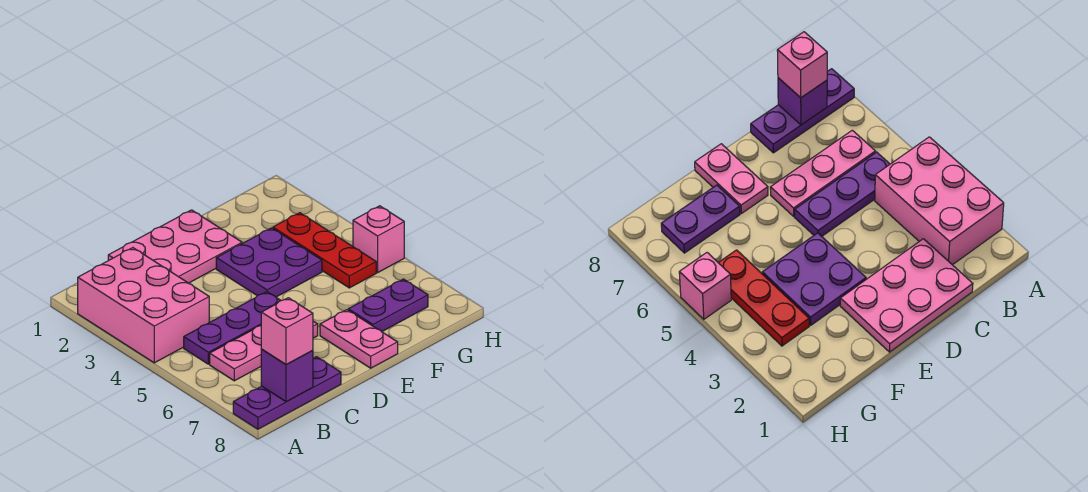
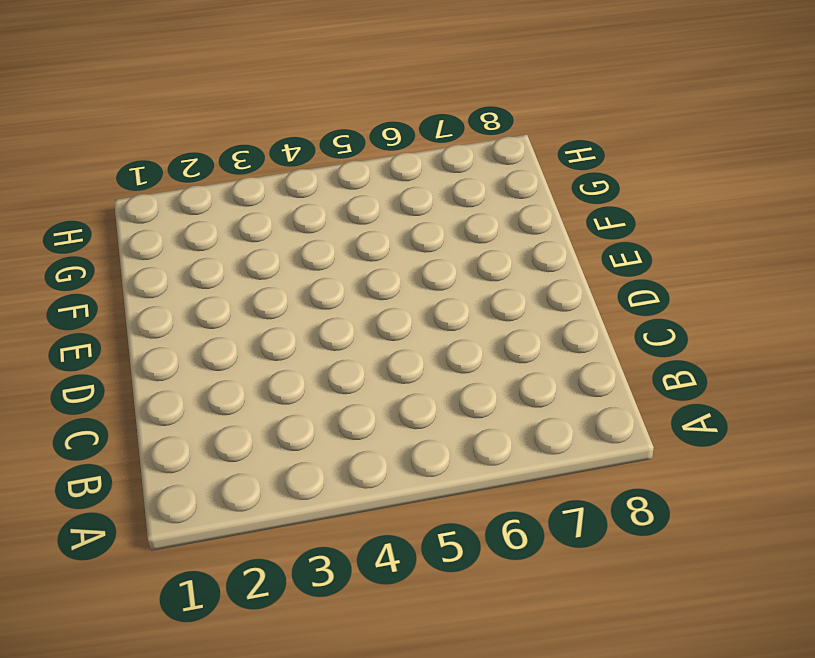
none -> pink 2x3 brick [78,248,209,363]
none -> purple 1x3 plate [233,357,341,429]
none -> purple 1x3 plate [184,292,281,364]

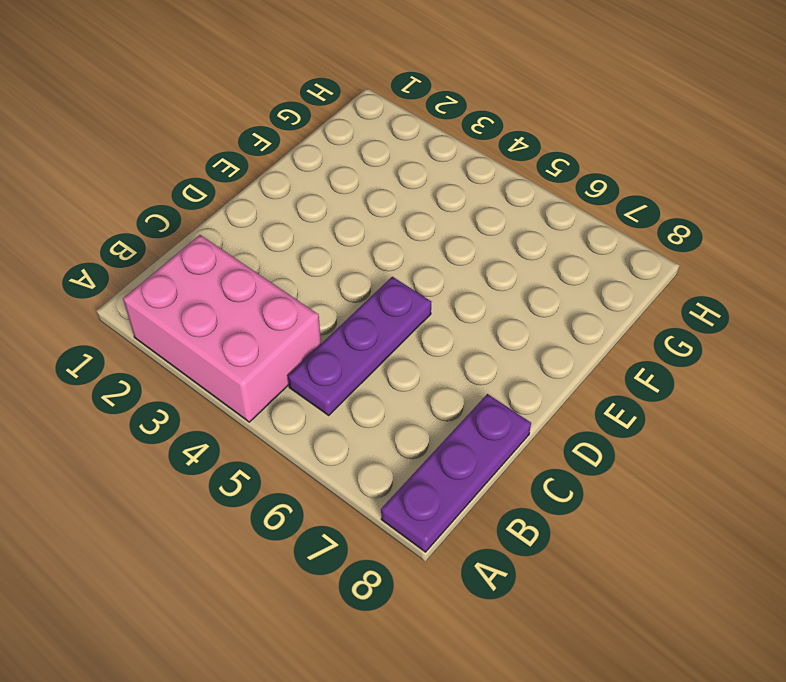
none -> pink 1x3 plate [210,321,318,381]
none -> pink 2x3 plate [108,210,242,283]
none -> purple 2x2 plate [216,228,322,297]

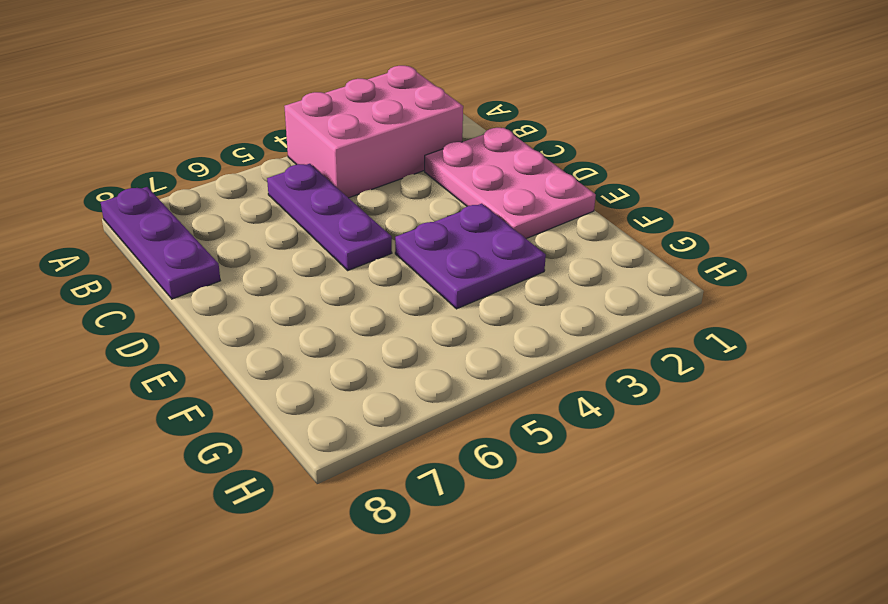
none -> pink 1x3 plate [210,321,318,381]
none -> pink 1x2 plate [320,310,398,368]
none -> purple 1x2 plate [348,279,428,332]

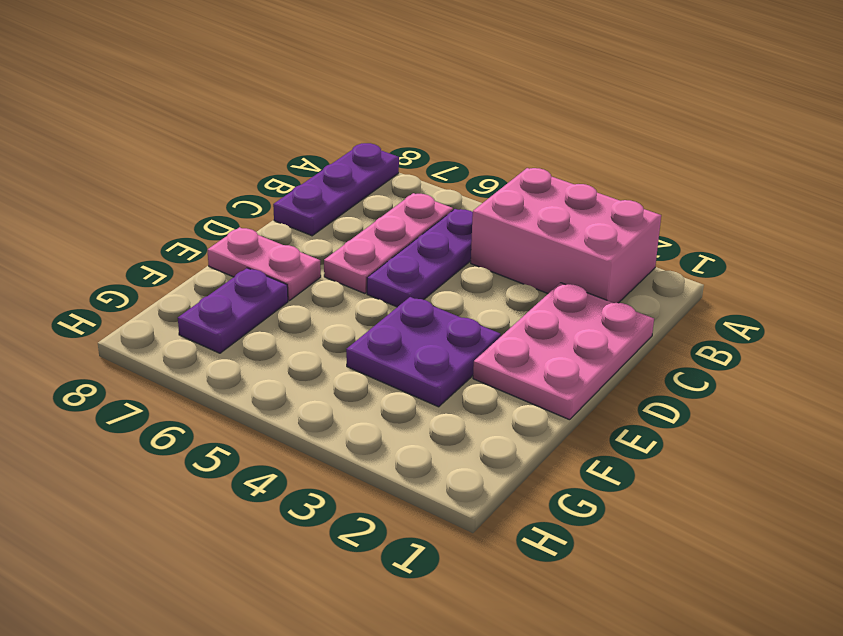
none -> red 1x3 plate [273,213,376,288]
none -> pink 1x1 brick [353,206,404,273]
none -> purple 1x1 brick [261,350,313,402]

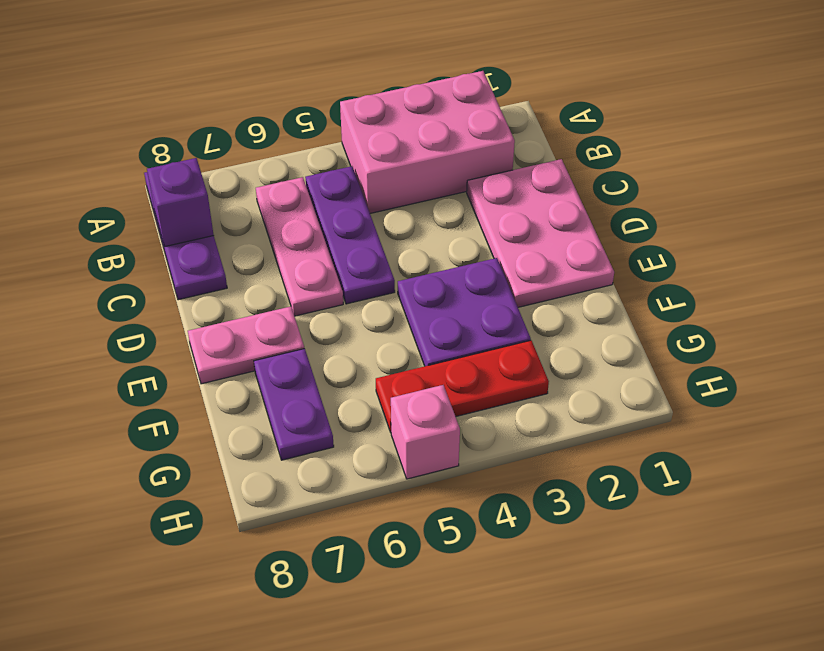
none -> pink 1x1 brick [261,298,313,364]

